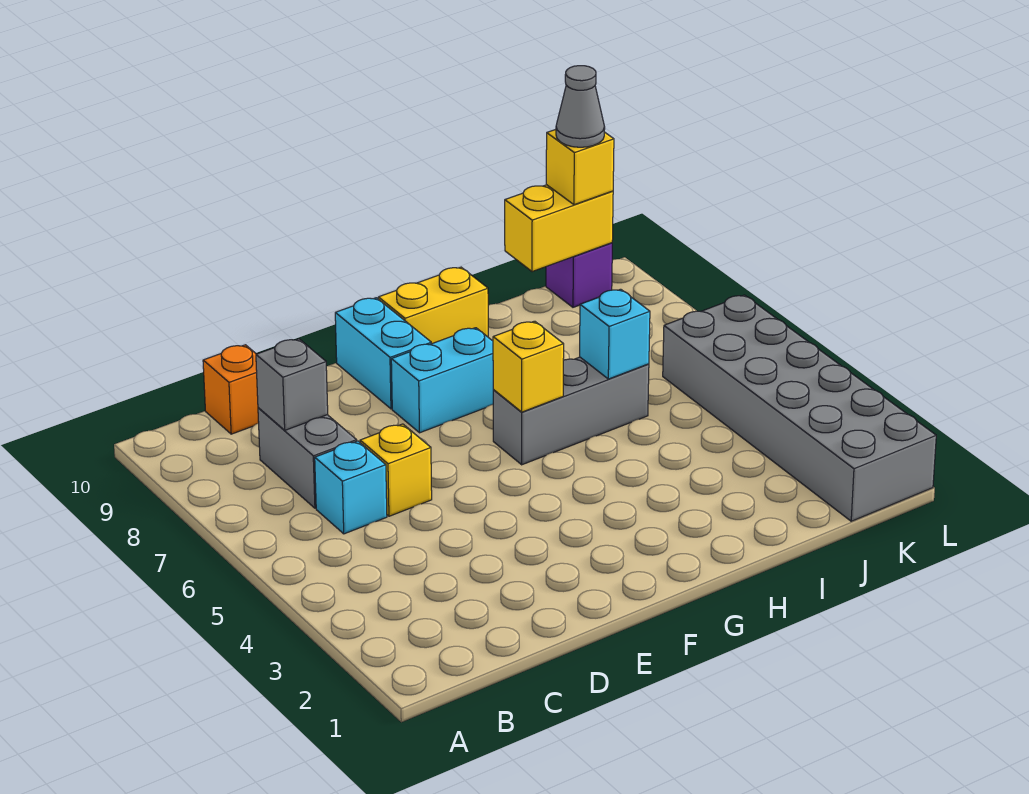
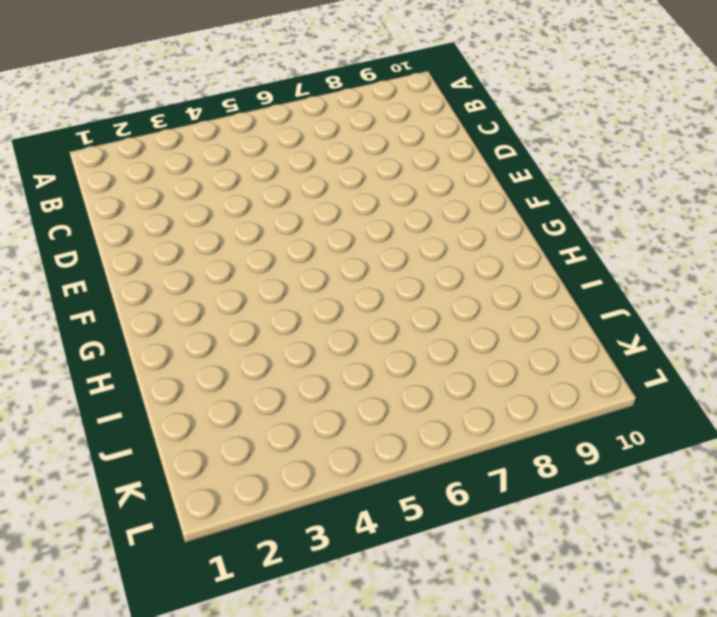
none -> cyan 1x1 brick [315,441,387,534]
none -> grey 1x2 brick [258,408,357,508]
none -> orange 1x1 brick [203,345,259,434]

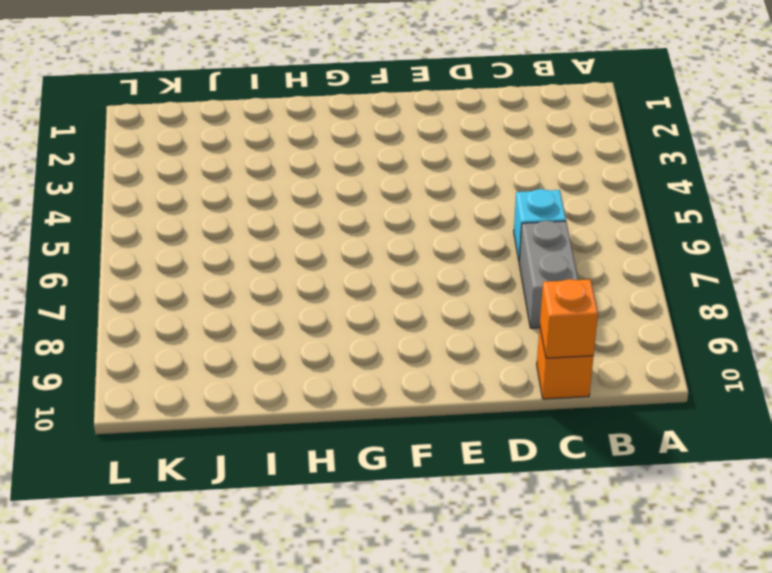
orange 1x1 brick [540,279,598,358] -> none
none -> yellow 1x1 brick [360,424,432,516]
none -> cyan 1x2 brick [391,328,494,433]
none -> cyan 1x2 brick [335,298,431,409]

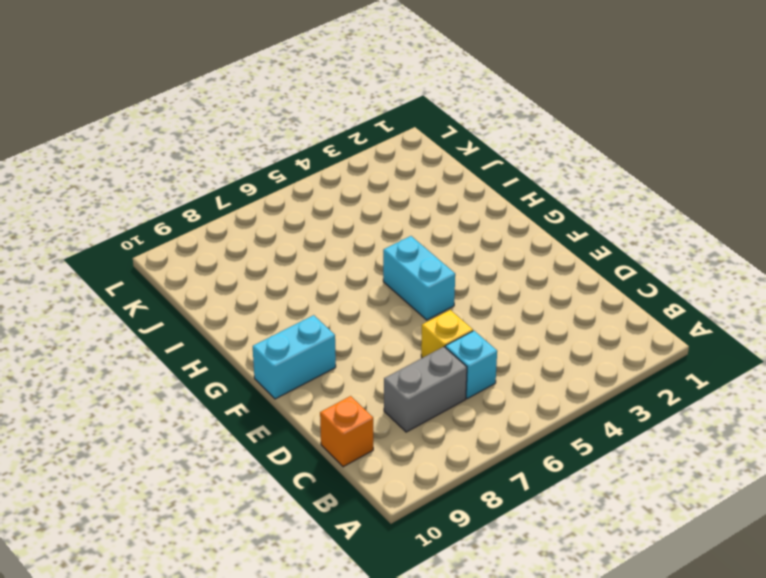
cyan 1x2 brick [383,236,455,320] -> cyan 1x2 brick moved to [391,328,494,433]
none -> grey 1x3 brick [493,357,649,465]
none -> yellow 1x2 brick [378,267,488,344]
none -> grey 2x6 brick [663,295,936,521]

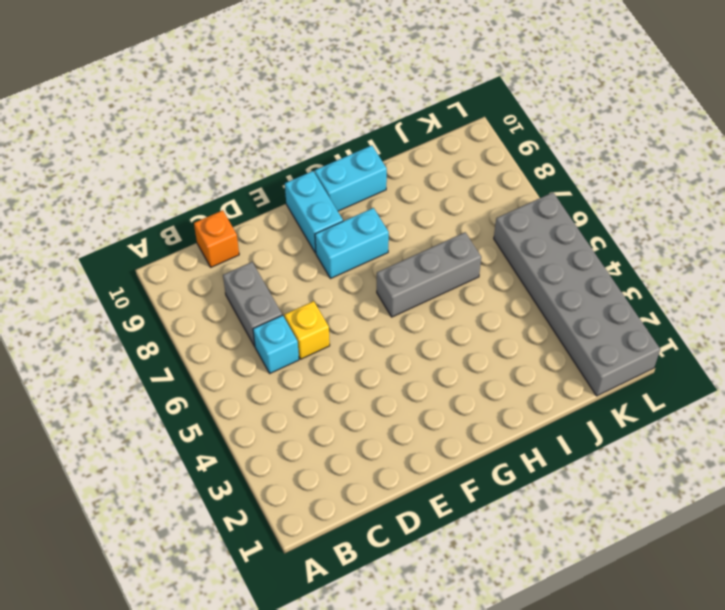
cyan 1x2 brick [315,145,387,211] -> yellow 1x2 brick [378,267,488,344]
none -> purple 1x1 brick [546,243,612,307]
none -> grey 1x1 brick [256,339,328,430]
none -> yellow 1x1 brick [493,321,564,412]

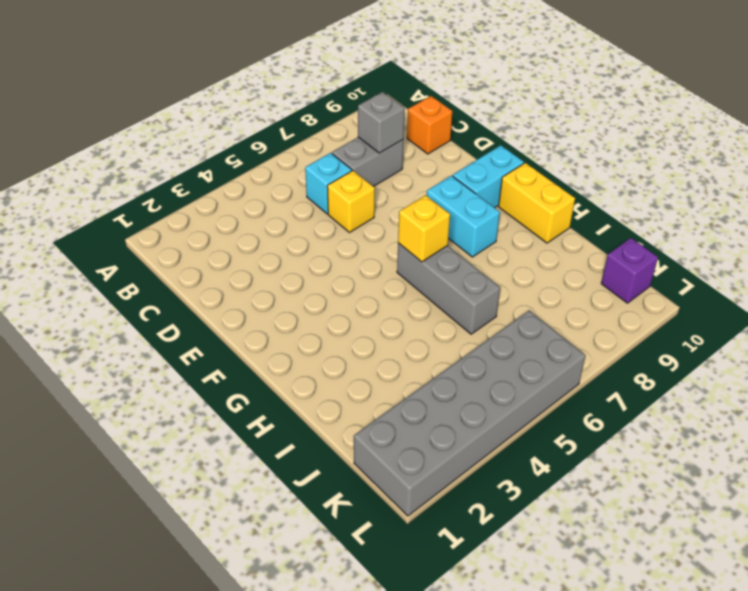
none -> cyan 1x1 brick [580,289,650,379]
none -> yellow 1x2 brick [505,185,613,272]
none -> yellow 1x1 brick [546,129,614,205]

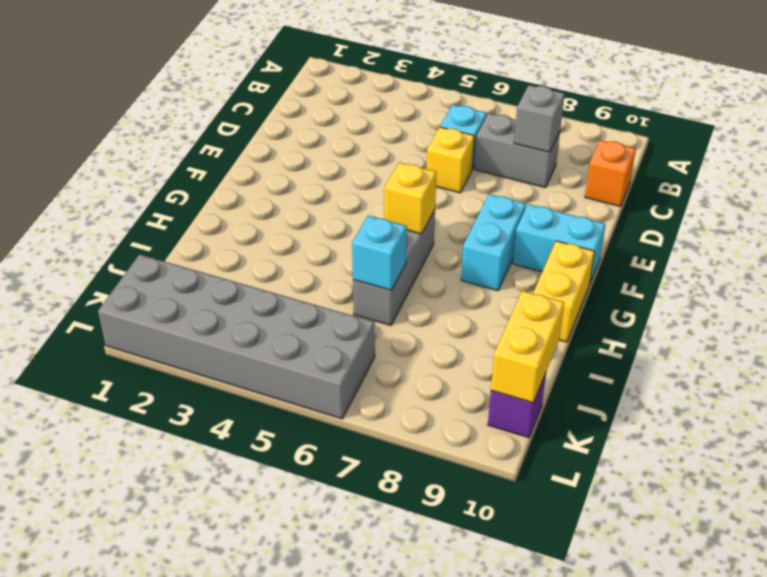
none -> yellow 1x1 brick [546,129,614,205]
none -> grey 1x1 cone [556,66,605,147]

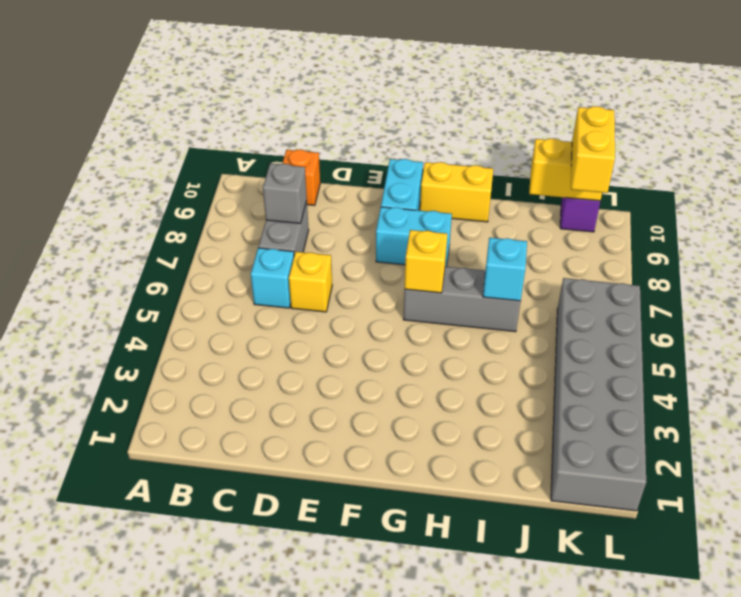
yellow 1x2 brick [571,106,615,193] -> yellow 1x1 brick [546,129,614,205]
none -> grey 1x1 cone [556,66,605,147]

